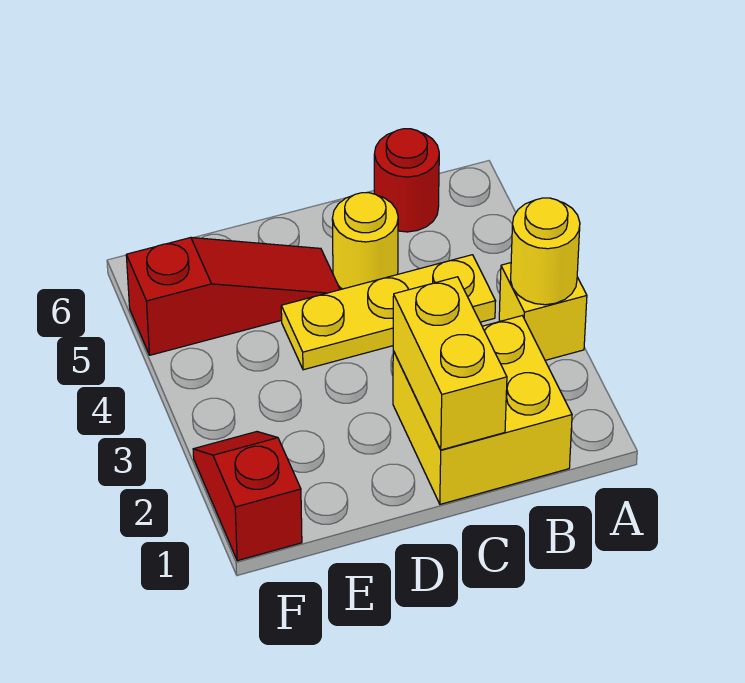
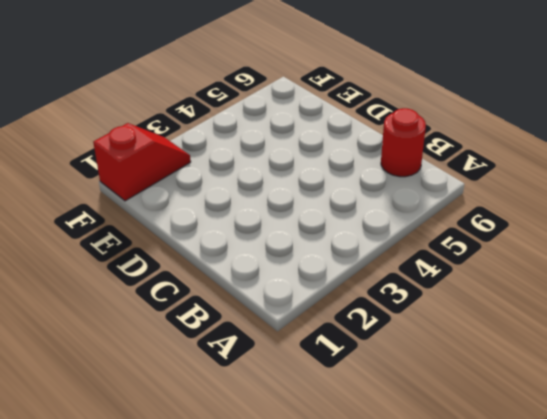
none -> yellow 1x1 brick [499,263,587,360]
none -> yellow 2x2 brick [393,316,572,504]

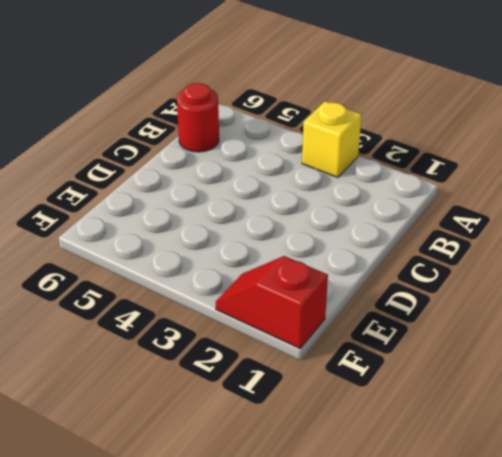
none -> yellow 2x2 brick [393,316,572,504]
none -> yellow 1x3 plate [281,255,496,370]

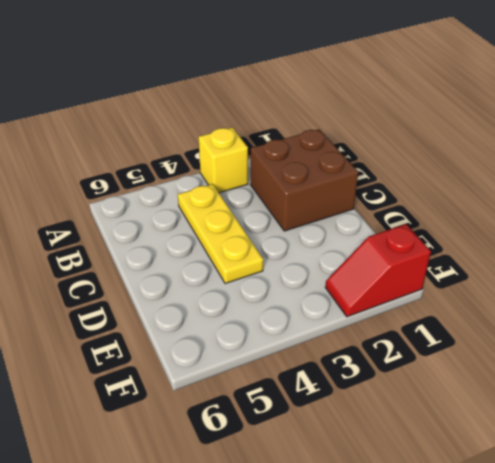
brown 2x2 brick [250,129,358,231] -> yellow 2x2 brick [393,316,572,504]
none -> red 1x1 round brick [374,129,439,232]
none -> yellow 1x1 round brick [332,193,398,289]

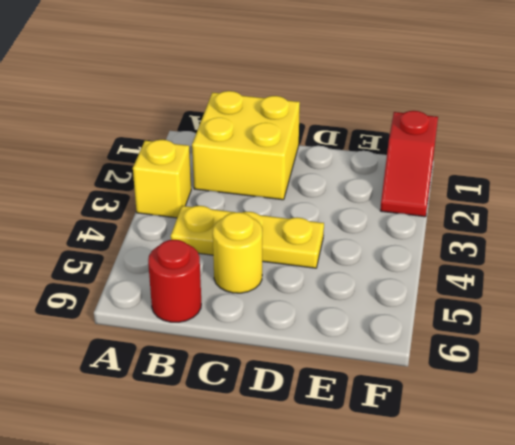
none -> red 1x3 slope [126,237,340,355]
none -> yellow 1x1 round brick [511,198,580,305]

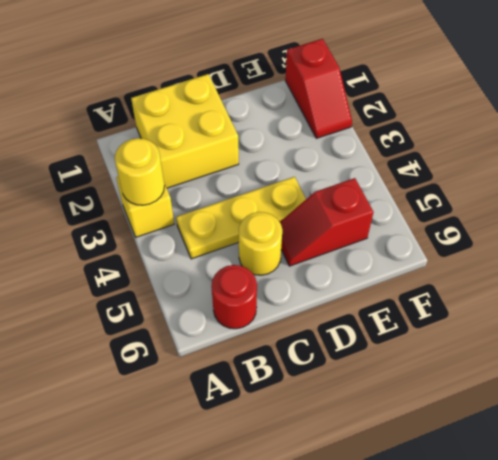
red 1x2 slope [280,178,374,266] -> red 1x3 slope [126,237,340,355]
none -> yellow 1x2 brick [393,277,507,450]

